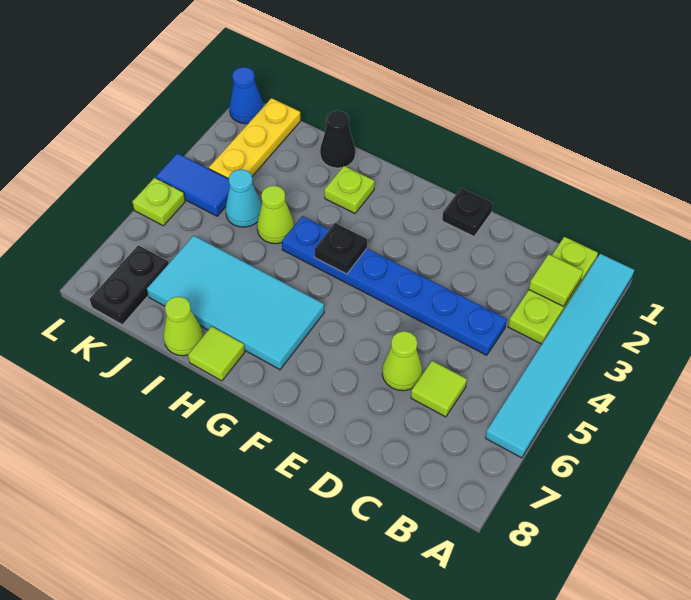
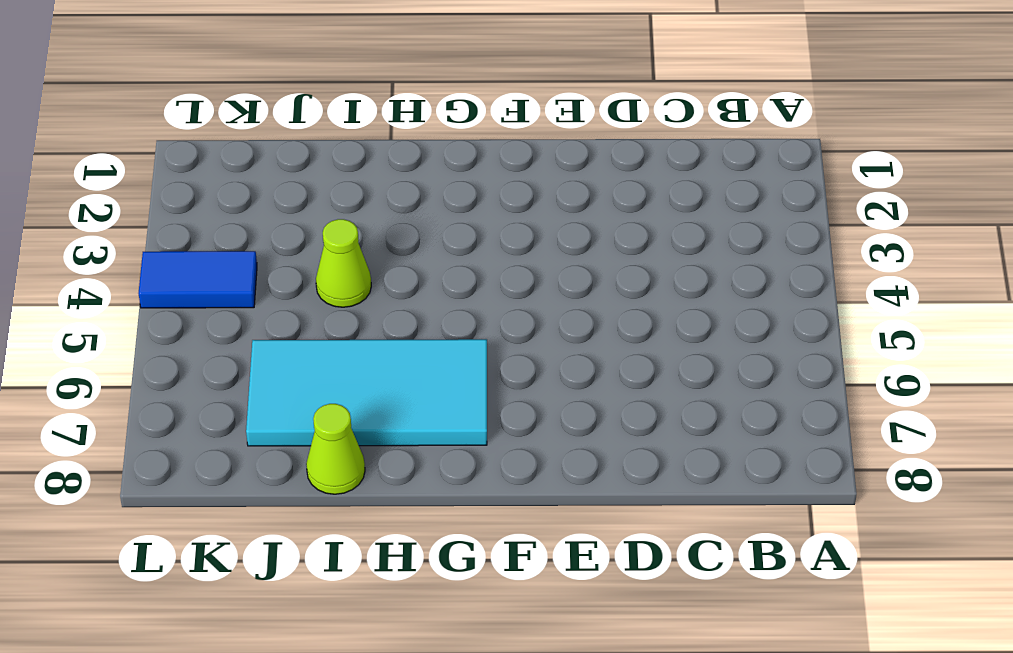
none -> cyan 1x6 tile [485,254,634,458]
none -> lime 1x3 plate [508,237,598,344]
none -> blue 1x6 plate [282,216,507,355]

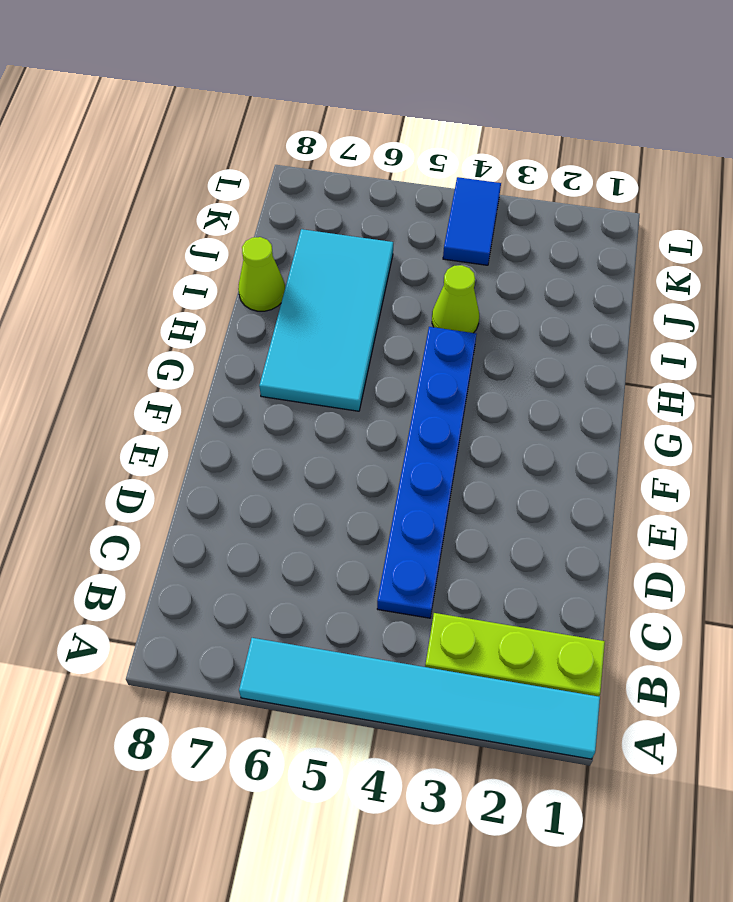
none -> lime 1x1 tile [411,361,467,417]
none -> lime 1x1 cone [382,331,422,391]
none -> black 1x1 plate [442,188,493,236]

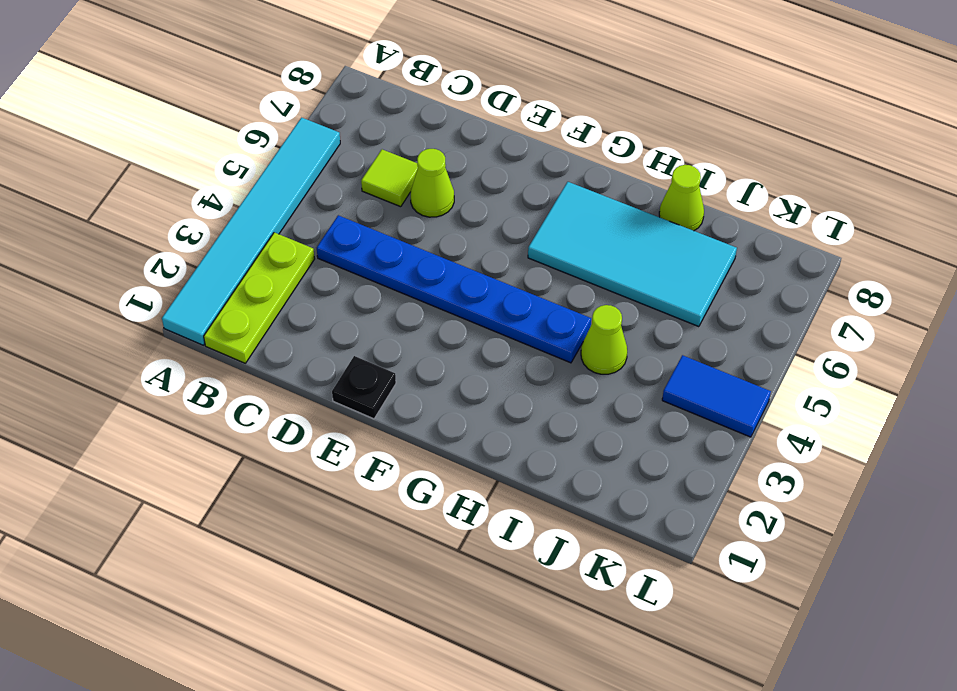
none -> lime 1x1 plate [324,166,374,213]
none -> lime 1x1 tile [188,326,245,381]
none -> black 1x1 cone [320,111,355,168]

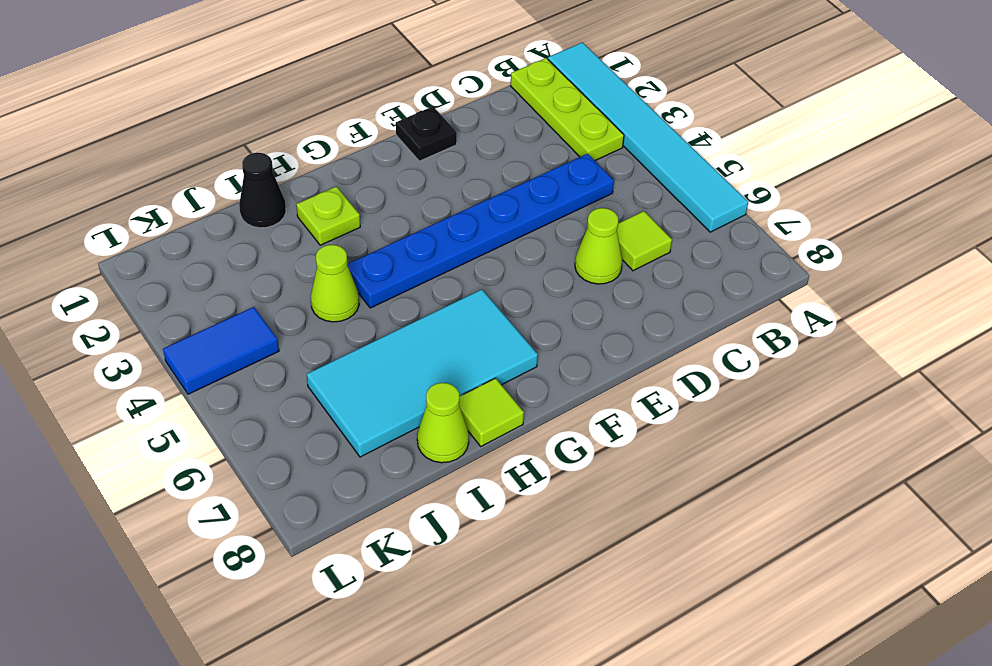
none -> cyan 1x1 cone [225,169,262,227]
none -> yellow 1x3 plate [209,98,301,179]
none -> black 1x2 plate [90,245,169,325]

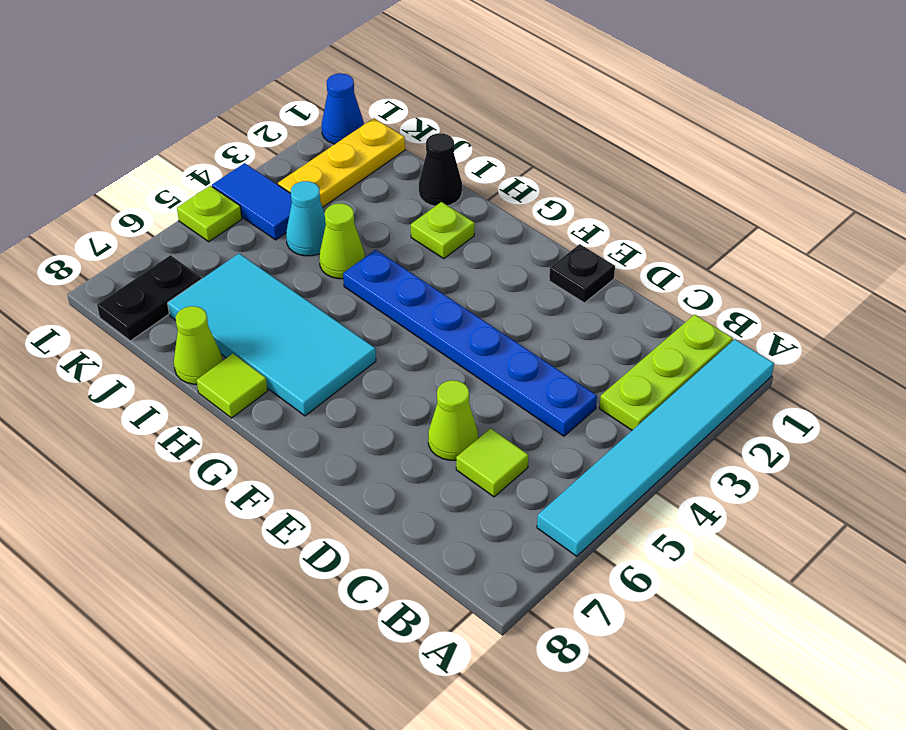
none -> lime 1x1 tile [529,254,583,307]
none -> black 1x1 plate [314,223,367,274]

